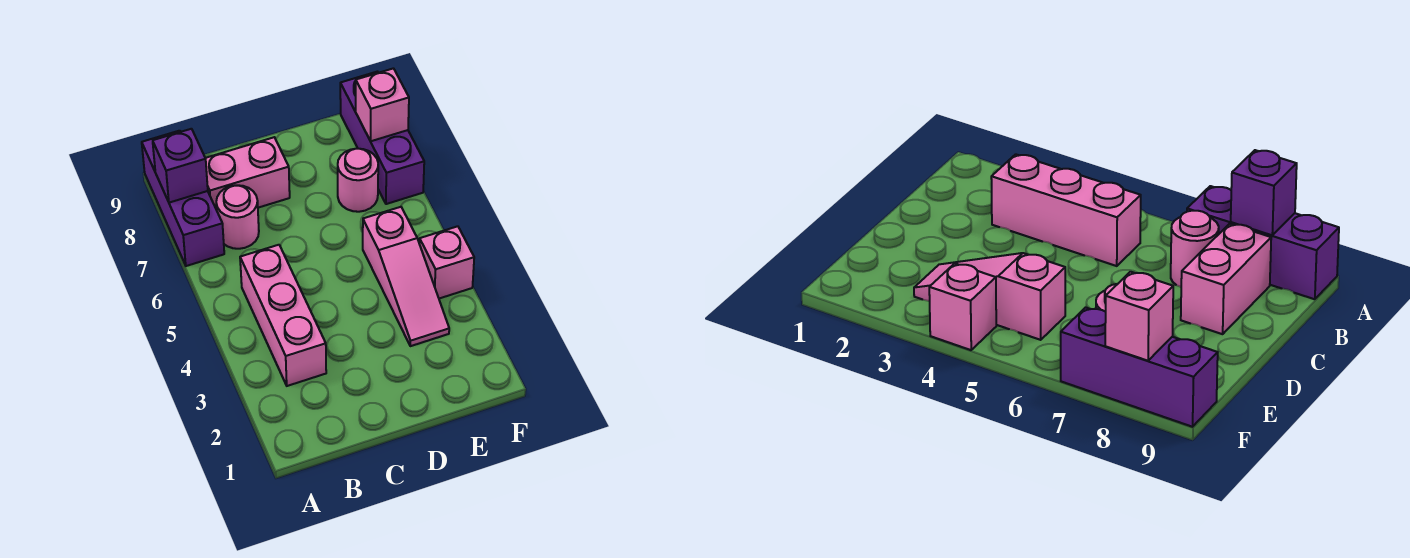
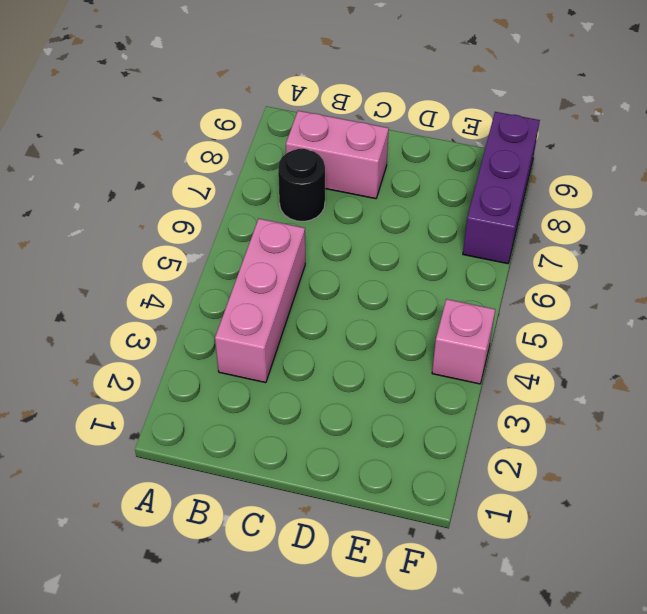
black 1x1 round brick [278,149,325,222] -> pink 1x1 round brick [216,185,259,249]
none -> purple 1x3 brick [142,131,224,266]
none -> pink 1x3 slope [363,207,449,346]

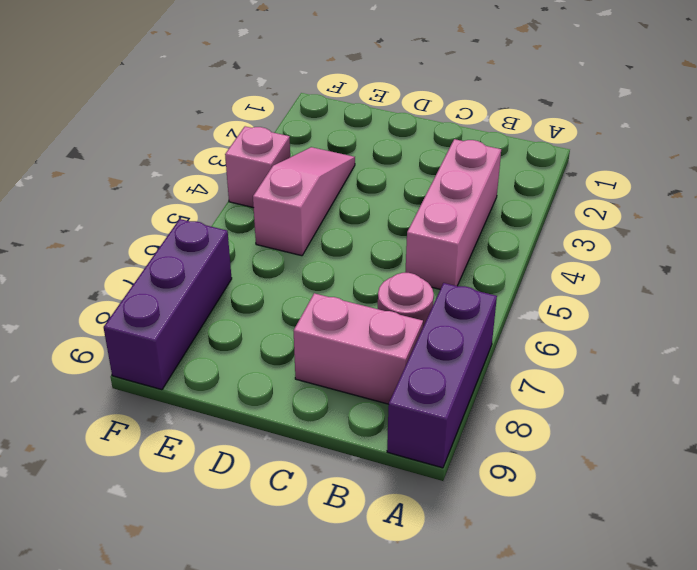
none -> pink 1x1 round brick [338,149,378,212]
none -> purple 1x1 brick [153,129,208,203]

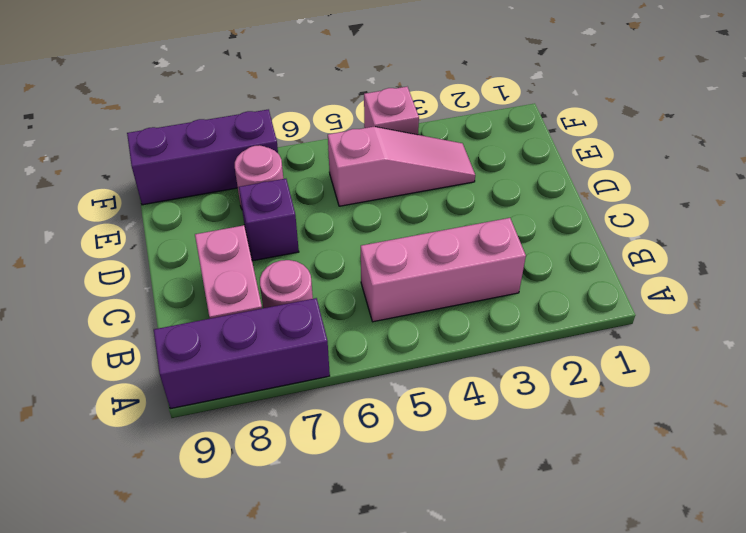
purple 1x1 brick [239,179,299,261] -> purple 1x1 brick moved to [153,129,208,203]
none -> pink 1x1 brick [356,68,409,141]

